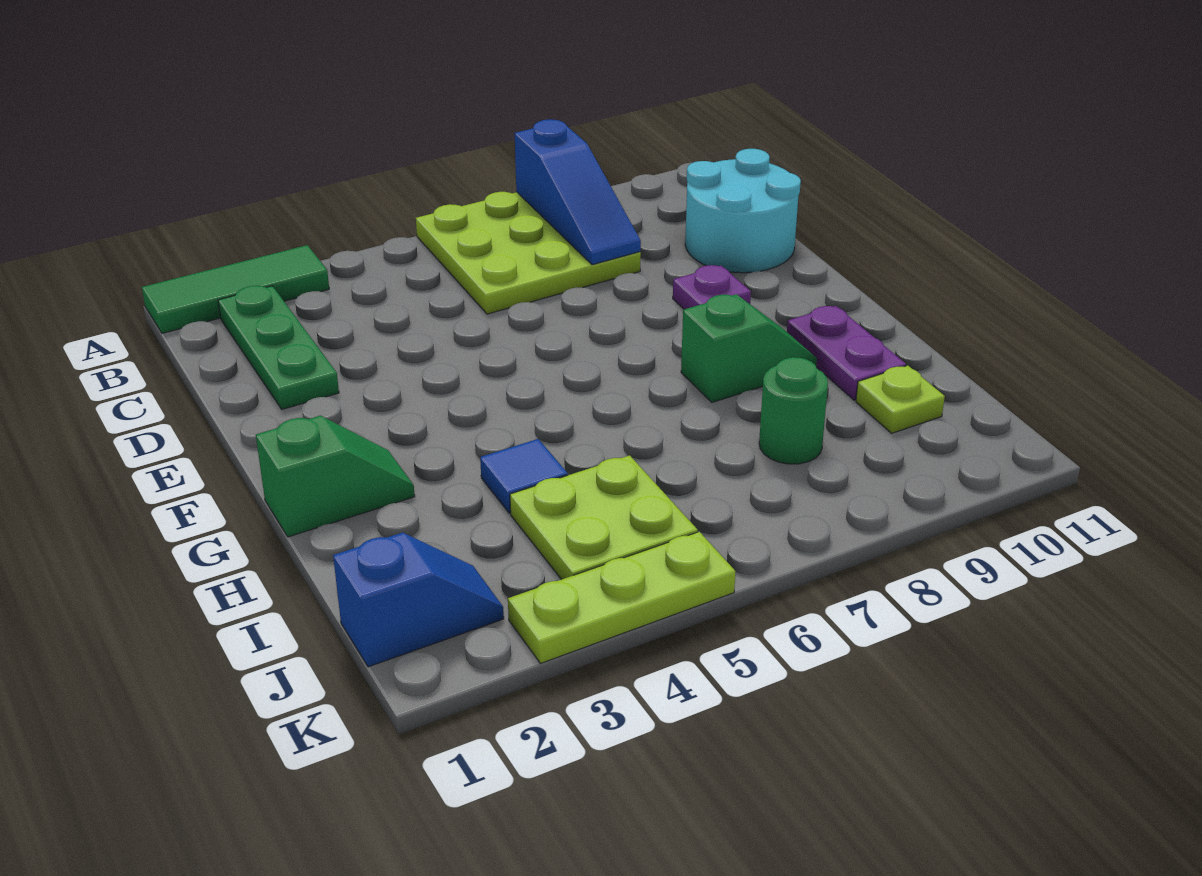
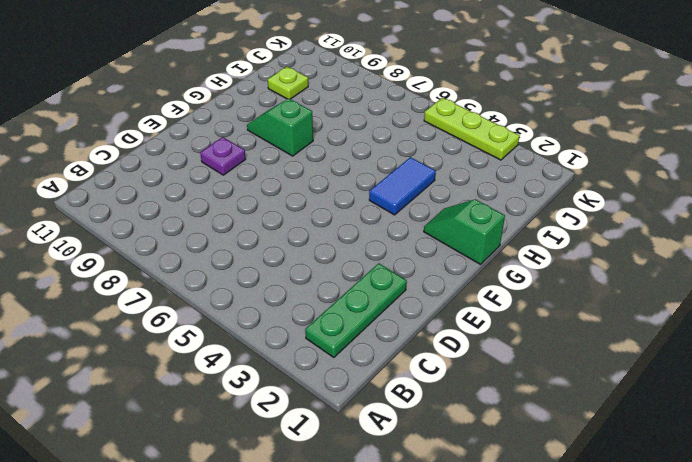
blue 1x2 tile [369,157,436,215] -> blue 1x1 tile [480,439,568,513]
none -> green 1x3 tile [142,245,329,333]
none -> lime 3x3 plate [416,192,641,314]
none -> cyan 2x2 round brick [685,149,801,273]

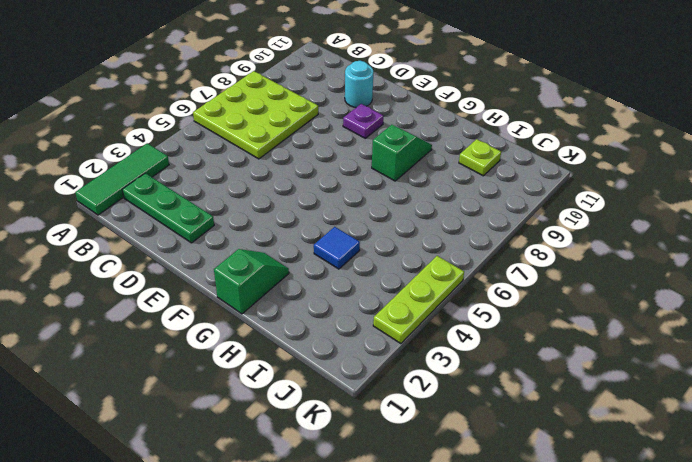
cyan 1x1 round brick [345,61,373,107] -> cyan 2x2 round brick [685,149,801,273]
none -> purple 1x2 plate [787,306,906,400]
none -> lime 2x2 plate [510,455,698,580]
none -> green 1x1 round brick [759,357,828,464]

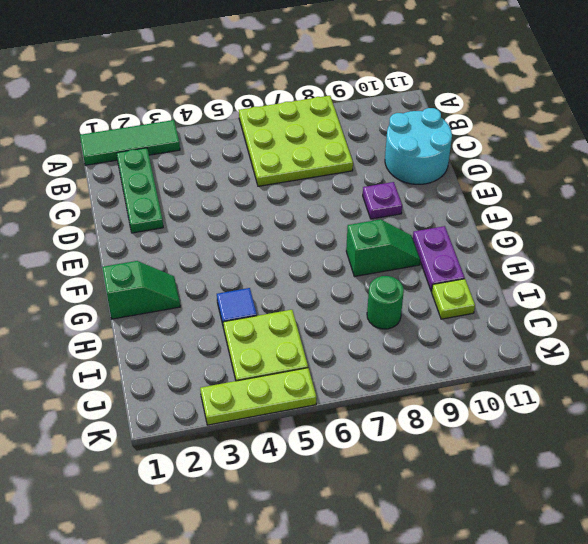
none -> blue 1x2 slope [333,532,504,667]
none -> blue 1x3 slope [515,119,641,265]

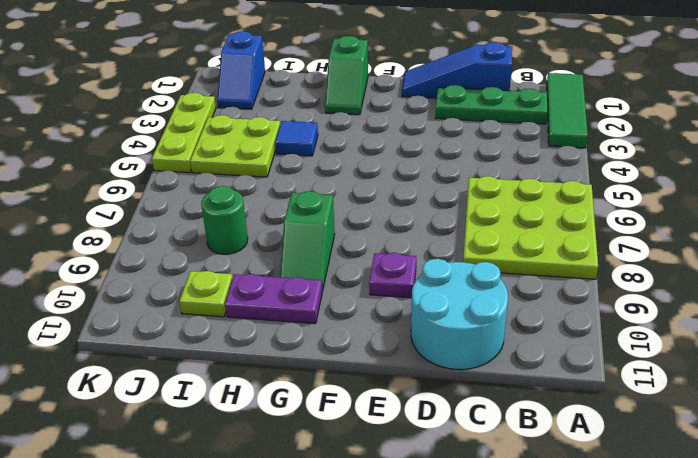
blue 1x3 slope [402,42,512,98] -> blue 1x3 slope moved to [515,119,641,265]

